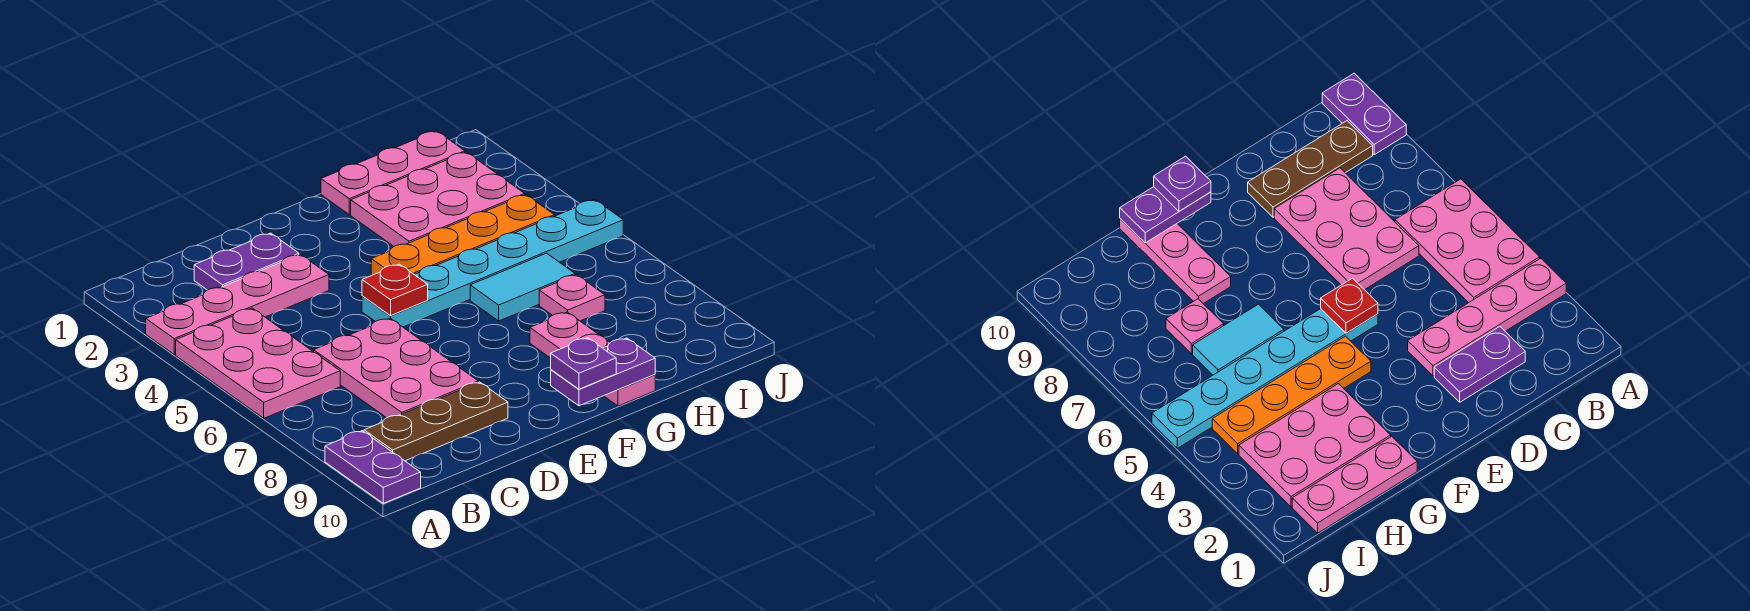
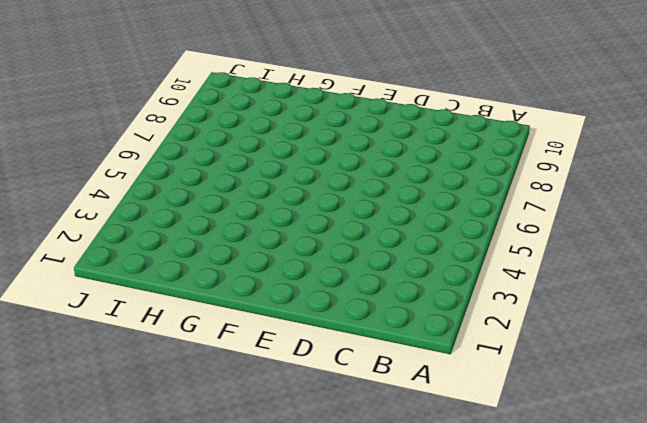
none -> pink 1x4 plate [146,254,329,354]
none -> pink 2x3 plate [176,308,340,418]
none -> purple 1x2 plate [325,431,421,503]

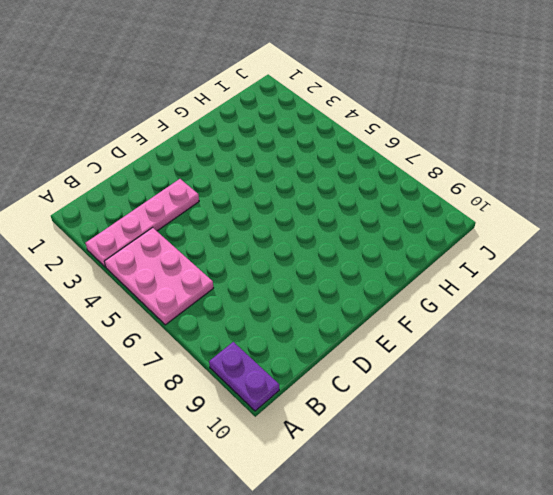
none -> brown 1x3 plate [364,382,508,461]
none -> purple 1x2 plate [194,233,299,290]
none -> pink 2x3 plate [314,318,478,418]

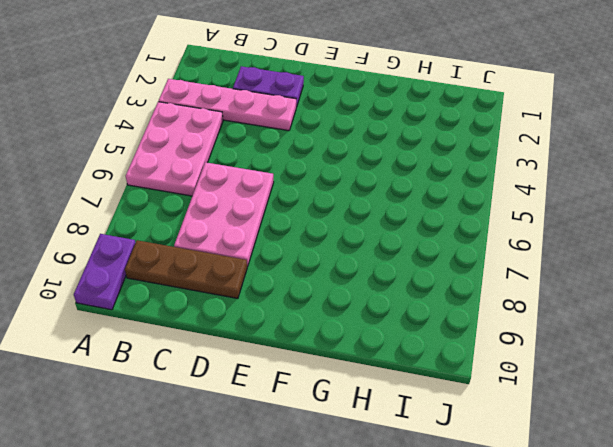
none -> cyan 1x6 plate [362,200,623,327]
none -> orange 1x4 plate [371,195,554,275]
none -> pink 1x3 plate [321,131,465,215]

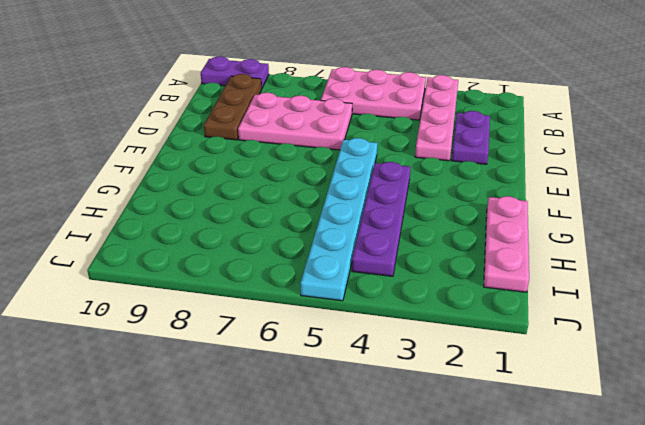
purple 1x4 plate [352,162,411,276] -> orange 1x4 plate [371,195,554,275]
none -> pink 2x3 plate [351,152,525,246]
none -> cyan 1x2 tile [470,253,575,321]
none -> pink 1x3 plate [530,312,655,406]

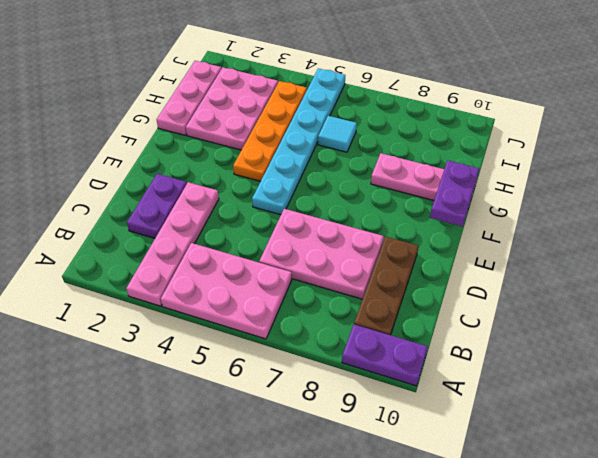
cyan 1x1 tile [318,116,357,152] -> cyan 1x2 tile [470,253,575,321]
none -> pink 1x1 plate [539,275,605,321]
none -> red 1x1 plate [362,264,428,316]
none -> purple 1x1 plate [551,338,616,389]

